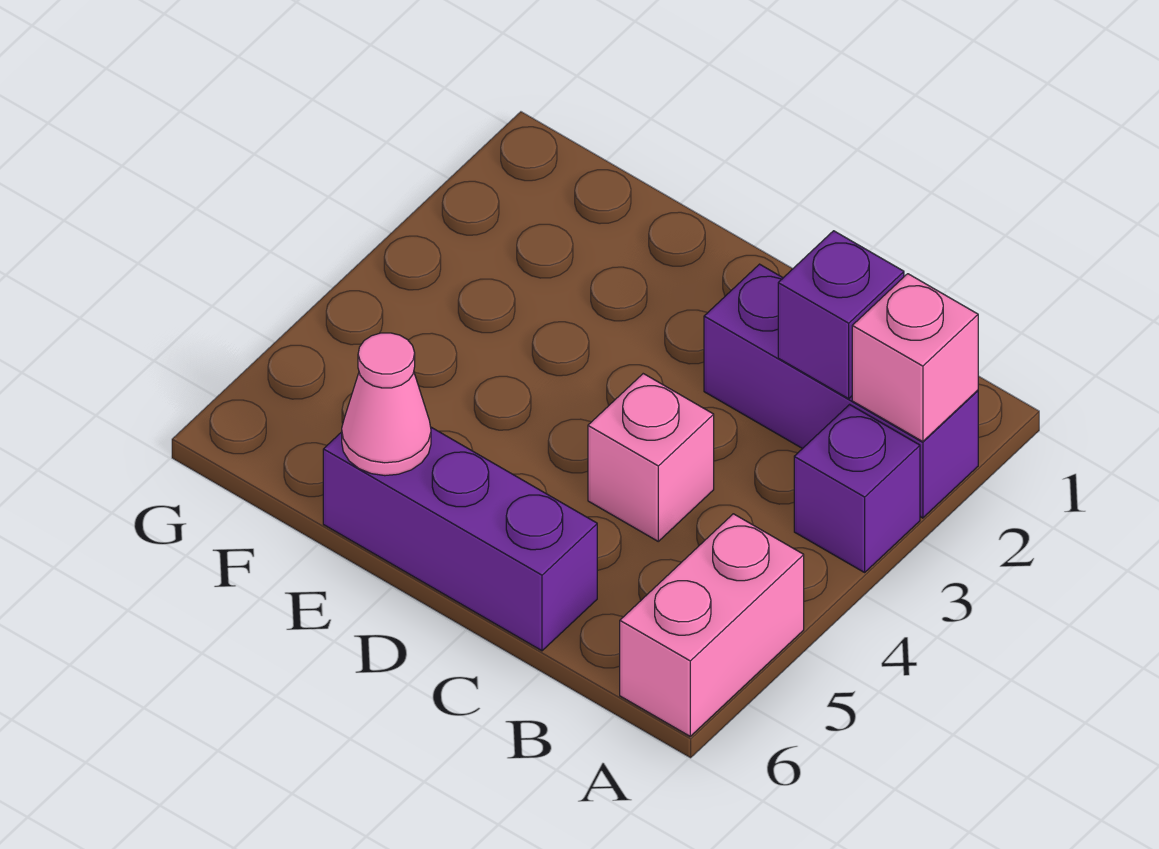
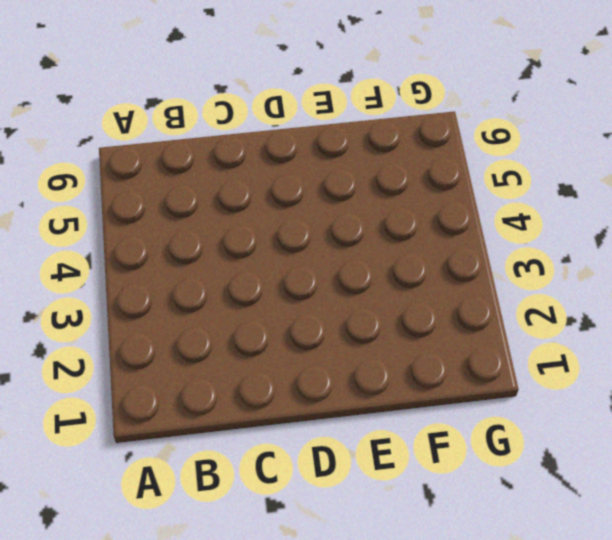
none -> purple 1x3 brick [704,264,978,518]
none -> purple 1x1 brick [794,405,920,572]

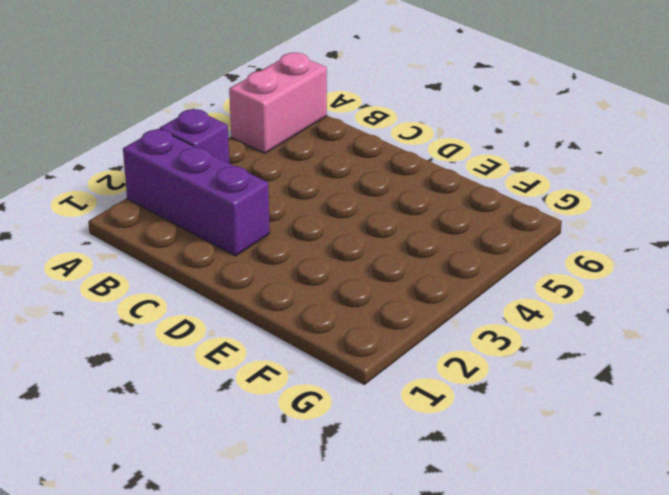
none -> pink 1x1 brick [588,374,714,541]
none -> purple 1x3 brick [323,427,597,651]

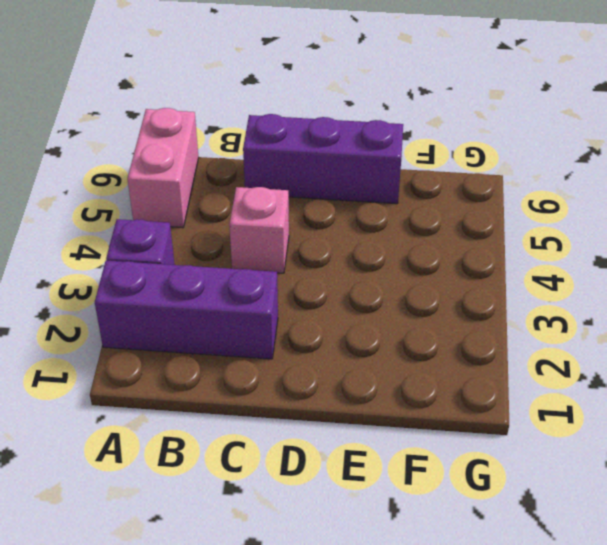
none -> pink 1x1 brick [852,274,978,442]
none -> purple 1x1 brick [778,231,904,399]

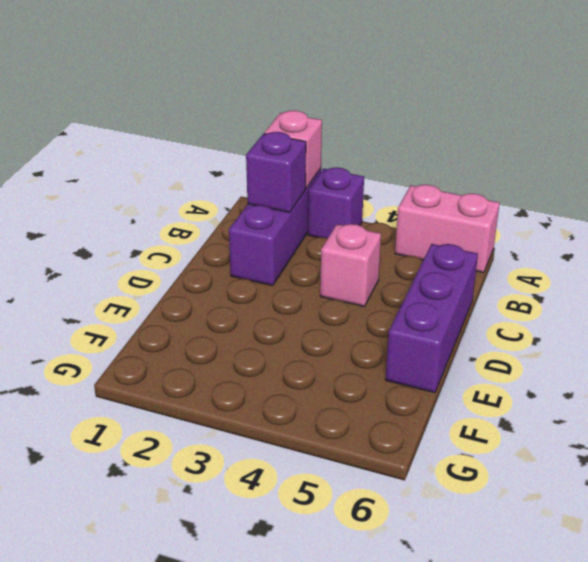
none -> pink 1x1 cone [342,333,431,476]

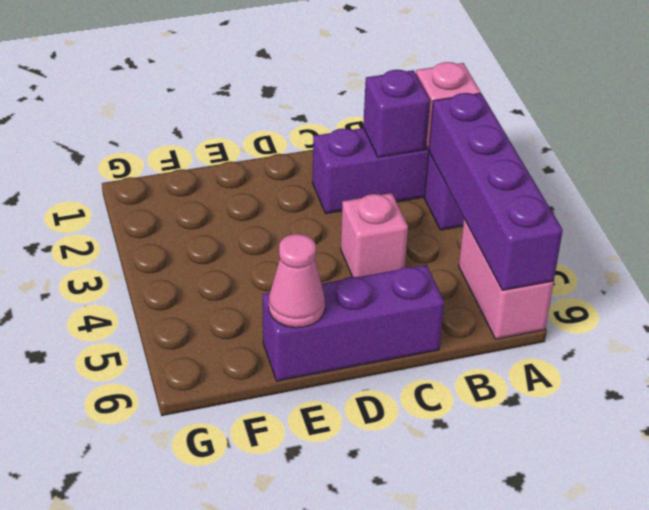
purple 1x4 brick [428,93,563,290] -> none

